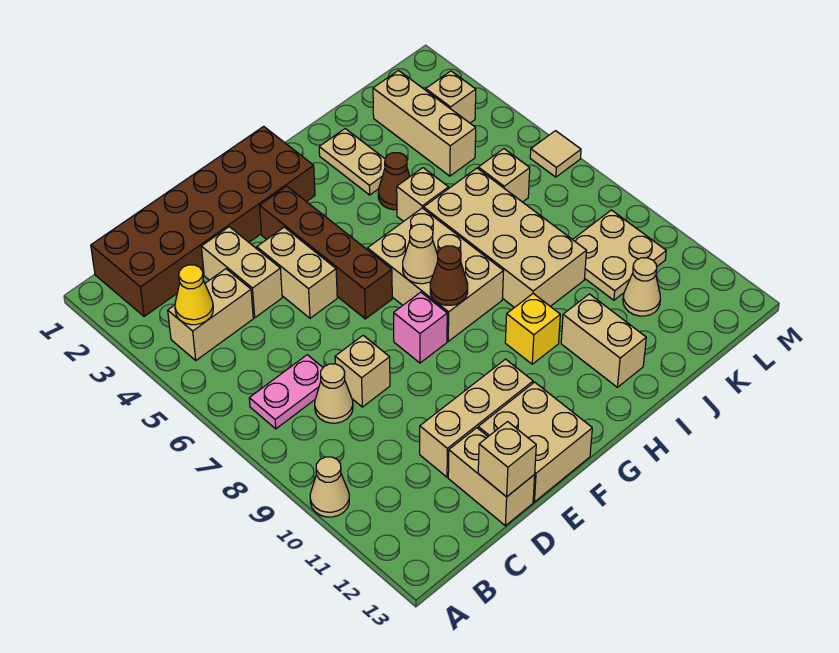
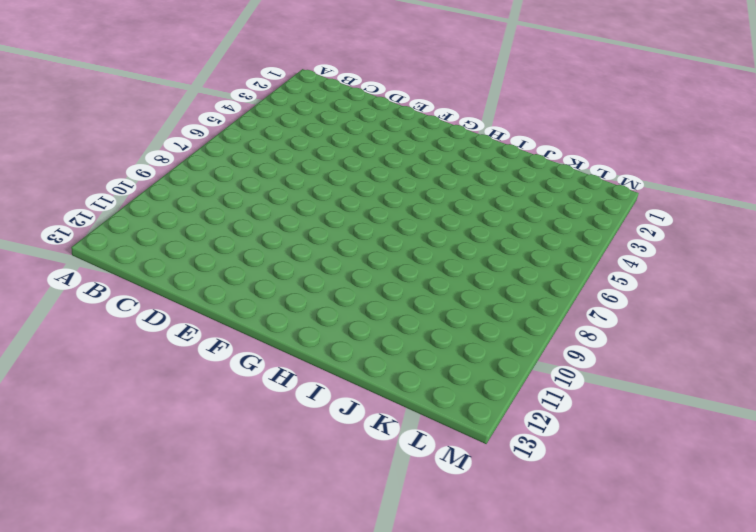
none -> tan 1x1 cone [310,457,349,517]
none -> brown 2x6 brick [91,126,315,317]
none -> tan 1x2 brick [168,269,253,360]
none -> pink 1x2 plate [249,355,323,429]

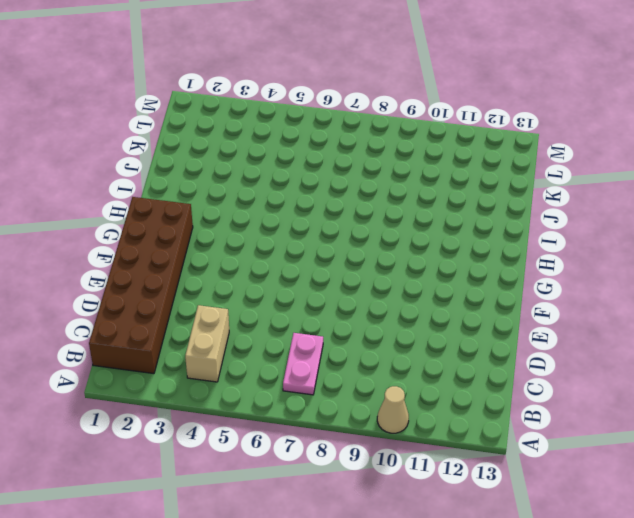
none -> tan 1x1 cone [315,364,353,423]
none -> tan 1x2 brick [201,227,282,318]
none -> tan 1x1 brick [335,336,390,407]
none -> tan 1x3 brick [420,359,533,477]

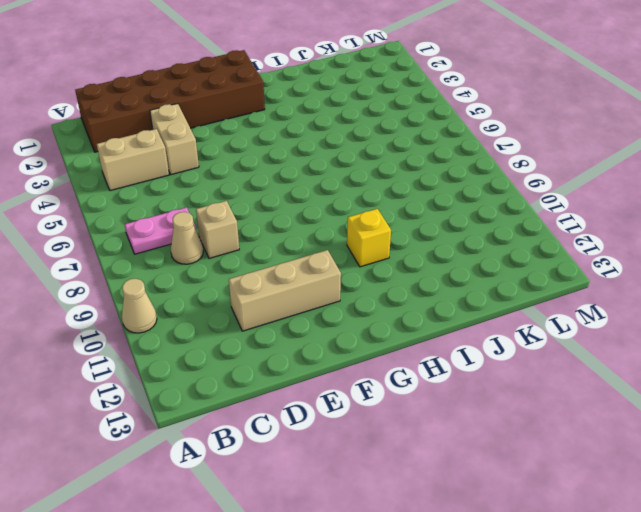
none -> tan 1x2 brick [448,428,535,526]
none -> tan 1x2 brick [257,227,337,318]
none -> tan 2x2 brick [478,382,592,502]
none -> brown 1x4 brick [260,186,392,319]

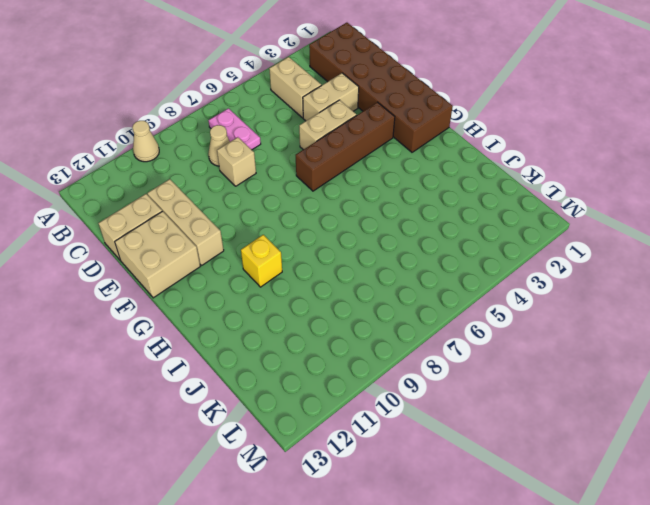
none -> pink 1x1 brick [394,292,447,363]
none -> tan 2x3 brick [367,208,503,341]
none -> tan 1x2 plate [319,129,385,195]
none -> brown 1x1 cone [378,153,410,210]

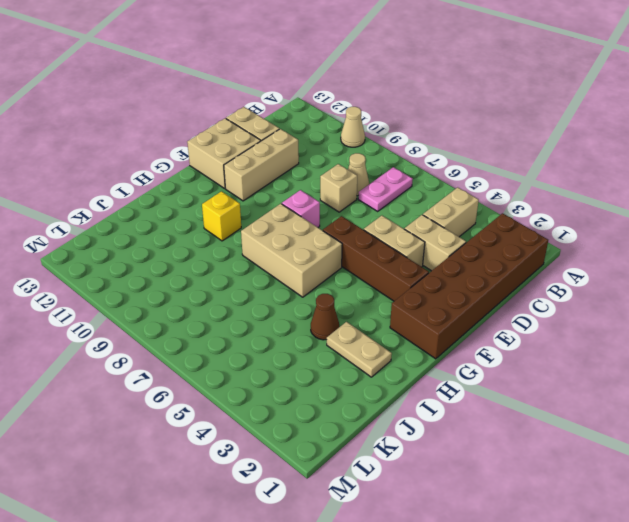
none -> tan 1x1 brick [397,168,449,222]
none -> tan 2x4 brick [424,168,587,308]
none -> tan 1x2 brick [561,294,646,387]
none -> tan 1x3 brick [373,71,476,176]

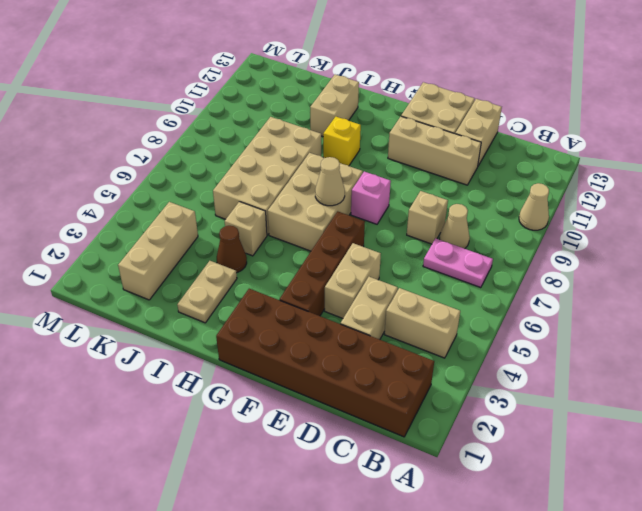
none -> tan 1x1 brick [478,149,530,202]
none -> tan 2x2 plate [573,210,666,300]
none -> tan 1x1 cone [623,258,660,316]
none -> tan 1x1 brick [426,71,476,123]

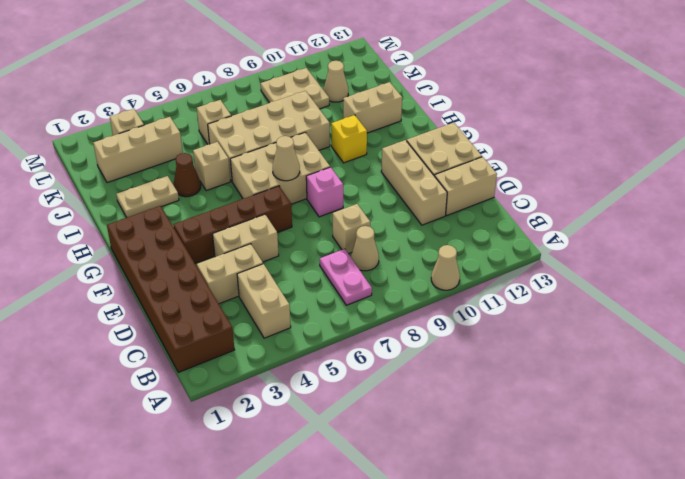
none -> tan 1x1 tile [530,131,581,177]
none -> yellow 1x1 cone [175,265,213,325]
none -> tan 1x1 brick [478,422,536,497]
none -> brown 1x1 cone [430,246,468,305]

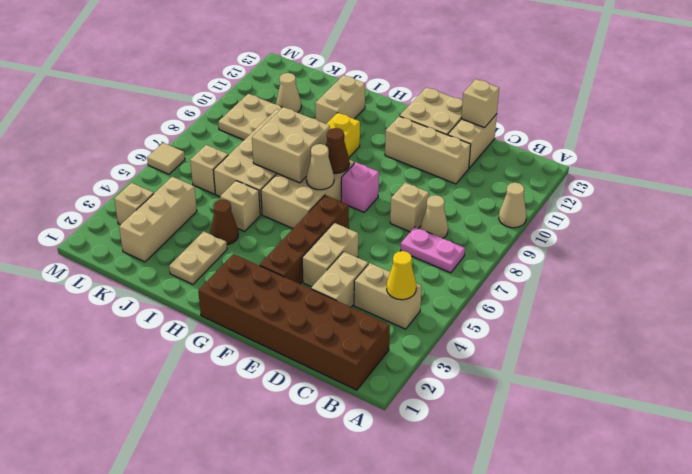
tan 2x2 brick [252,107,330,183] -> none

